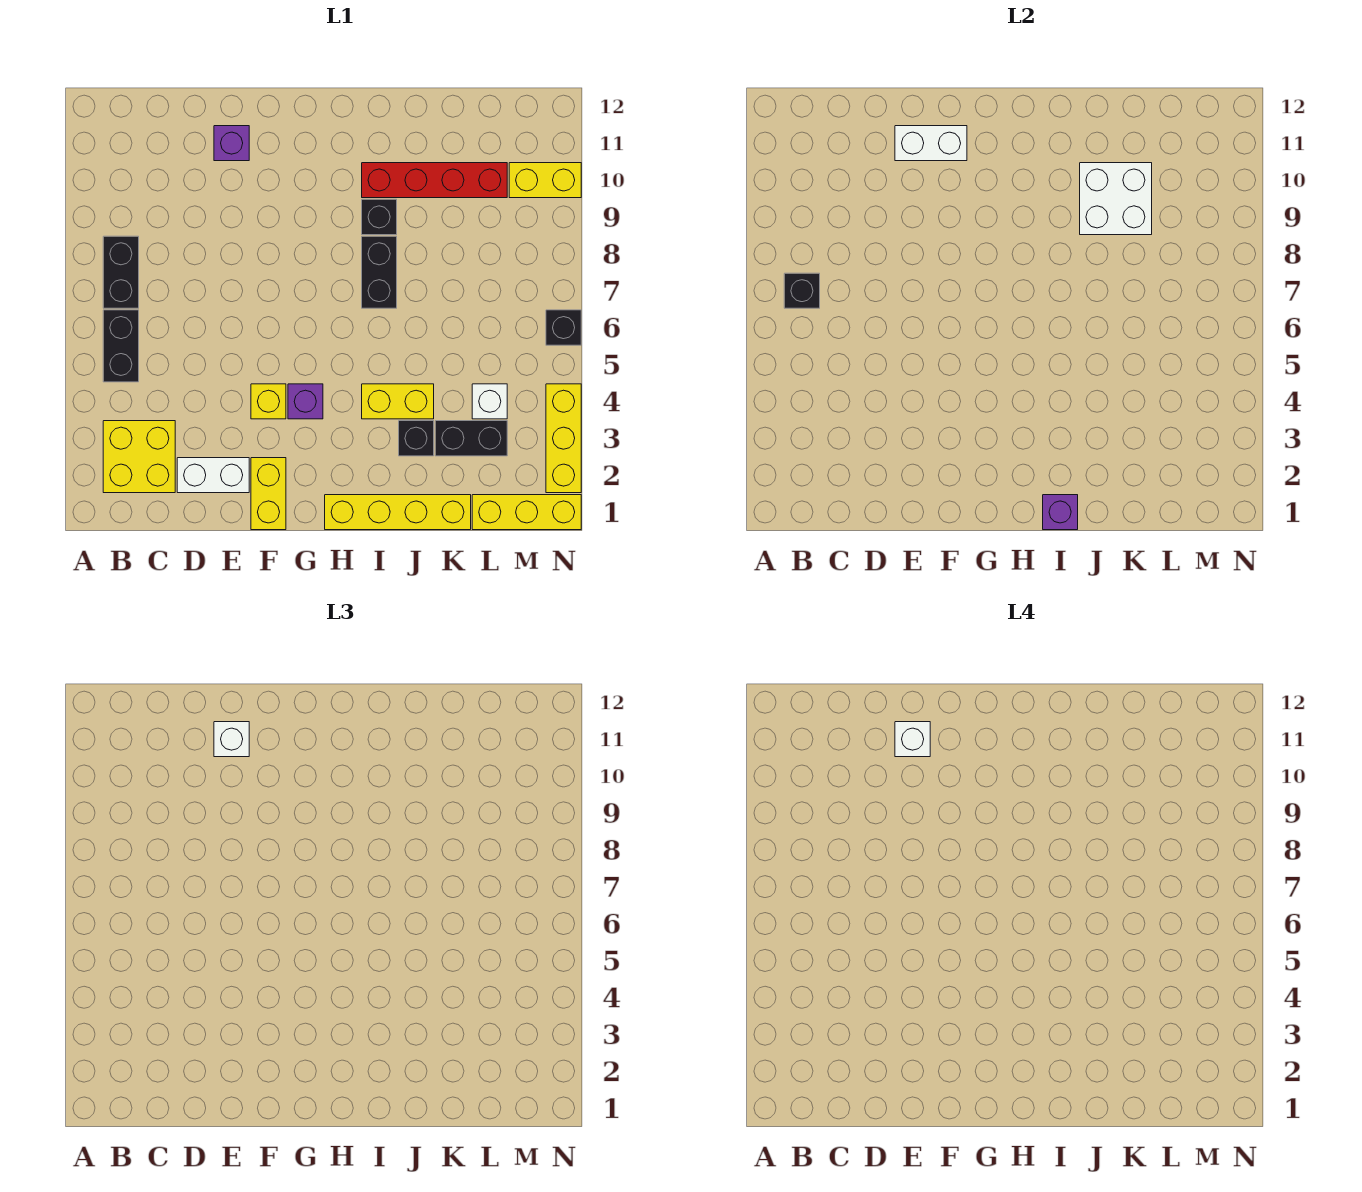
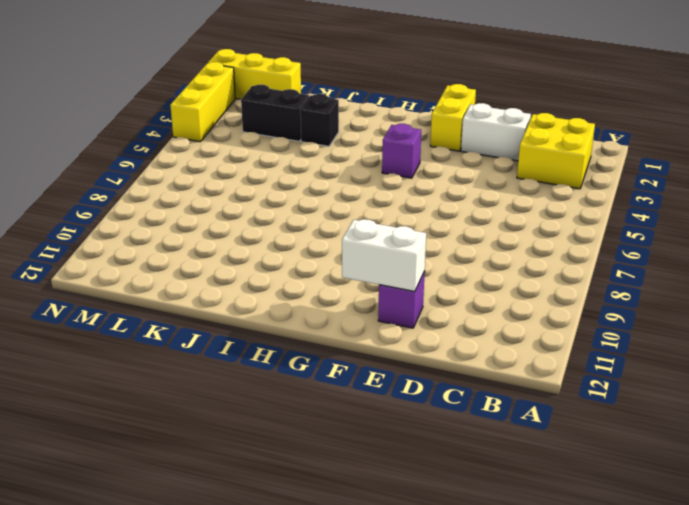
none -> black 1x2 brick [103,310,139,382]
none -> black 1x2 brick [103,236,139,308]
none -> yellow 1x1 brick [251,384,286,419]

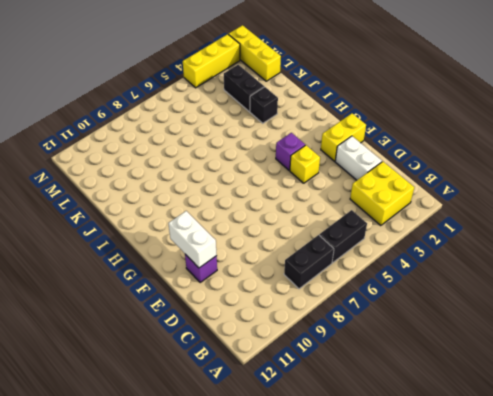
none -> yellow 1x4 brick [325,495,471,530]
none -> yellow 1x2 brick [362,384,434,419]
none -> black 1x2 brick [362,236,397,308]

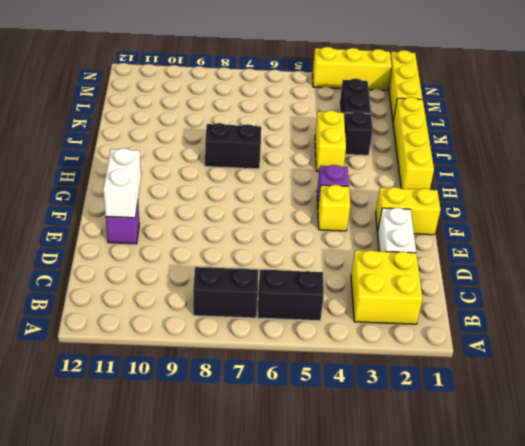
none -> black 1x1 brick [362,199,397,235]
none -> red 1x4 brick [362,163,507,198]
none -> white 1x1 brick [472,384,507,419]

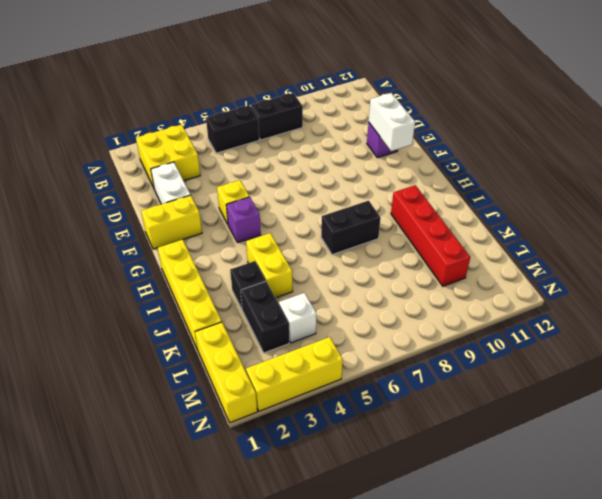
none -> black 1x1 brick [362,199,397,235]
none -> yellow 1x2 brick [509,163,581,198]
none -> black 1x1 brick [546,310,581,345]

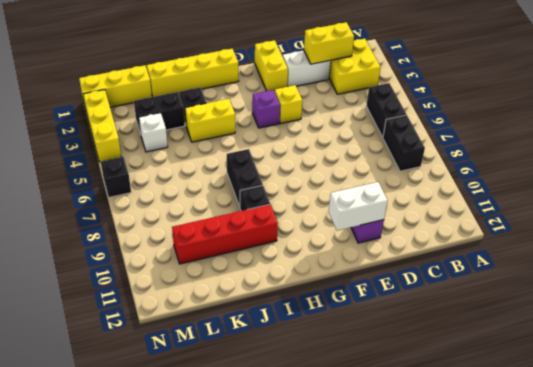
yellow 1x2 brick [304,22,354,64] -> yellow 1x2 brick moved to [509,163,581,198]
none -> black 1x1 brick [784,273,820,308]
none -> purple 1x1 brick [1043,495,1078,530]
none -> white 2x2 brick [1080,163,1152,235]

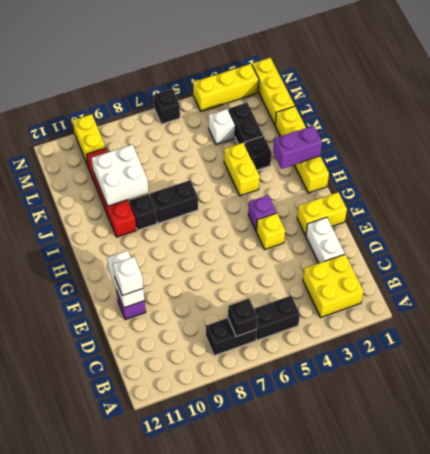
purple 1x2 brick [273,126,322,169] -> purple 1x1 brick [1043,495,1078,530]
none -> white 1x1 brick [895,722,930,757]

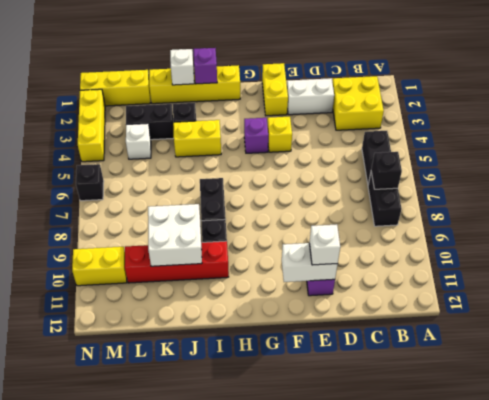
white 1x1 brick [170,49,194,85] -> white 1x1 brick moved to [895,722,930,757]

